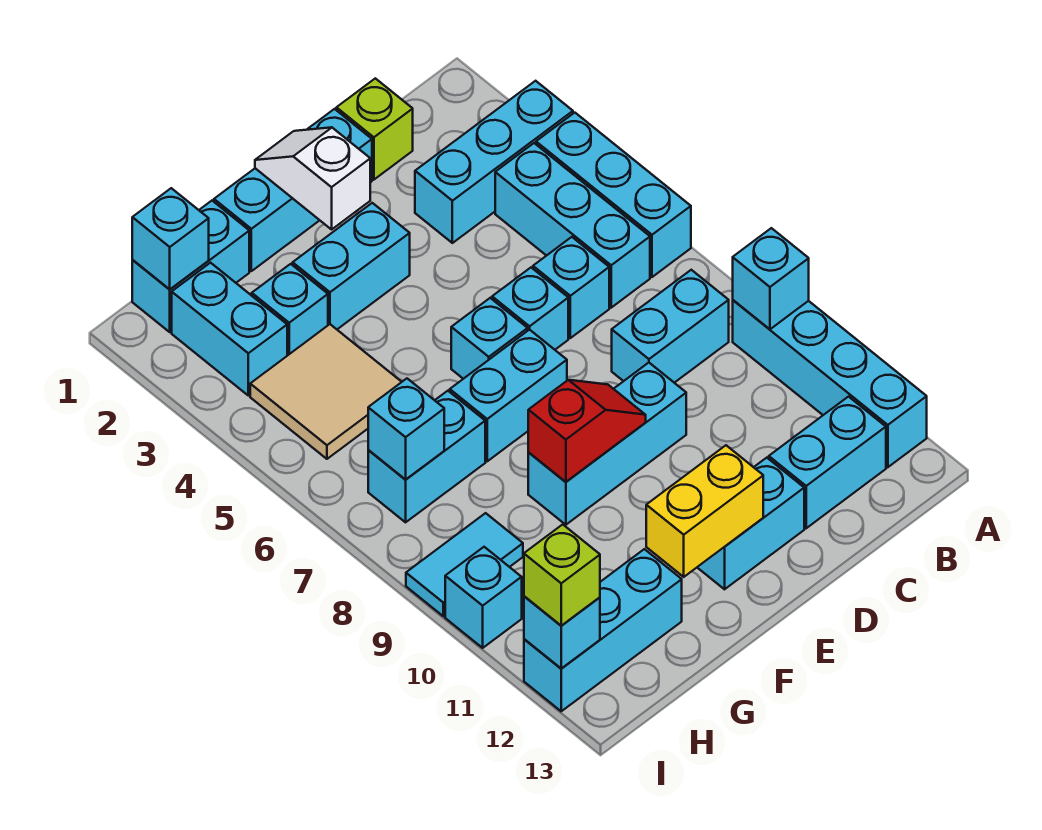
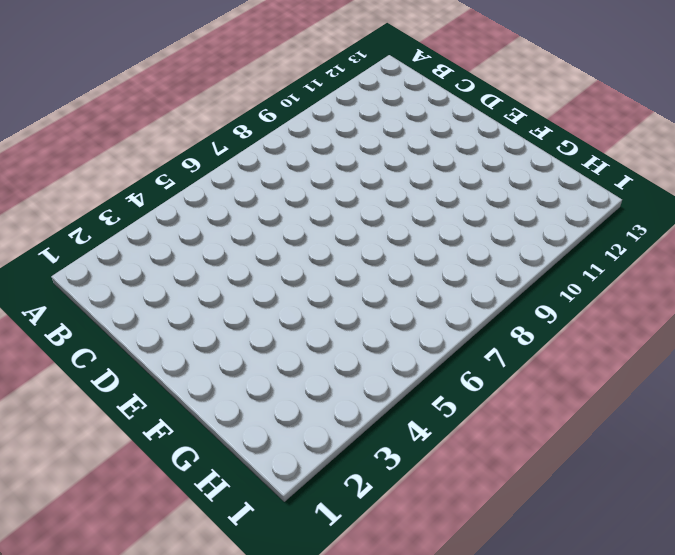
none -> cyan 1x3 brick [415,81,573,243]
none -> cyan 1x3 brick [536,113,691,277]
none -> cyan 1x4 brick [733,300,927,467]
none -> cyan 1x3 brick [495,143,650,308]

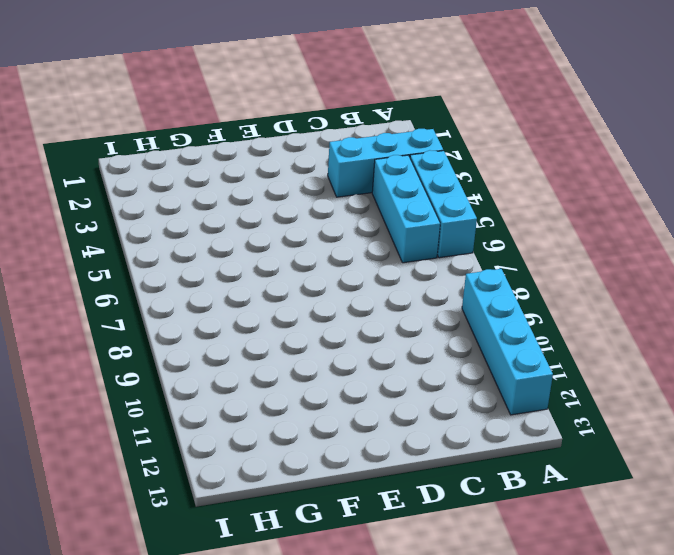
none -> cyan 1x2 brick [612,270,729,383]
none -> cyan 1x2 brick [769,397,886,528]
none -> lime 1x1 brick [336,78,413,180]
none -> cyan 1x1 brick [533,237,609,338]

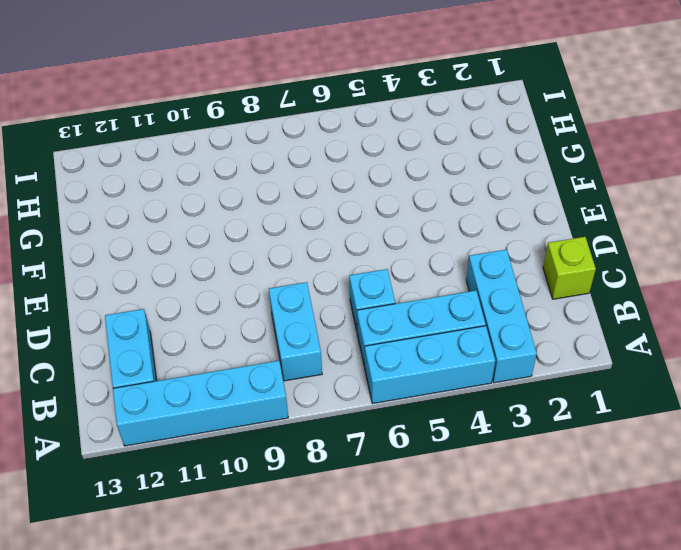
none -> cyan 1x3 brick [214,109,372,271]
none -> cyan 1x1 brick [492,268,568,350]
none -> cyan 1x3 brick [528,363,686,525]
none -> cyan 1x2 brick [697,458,804,589]

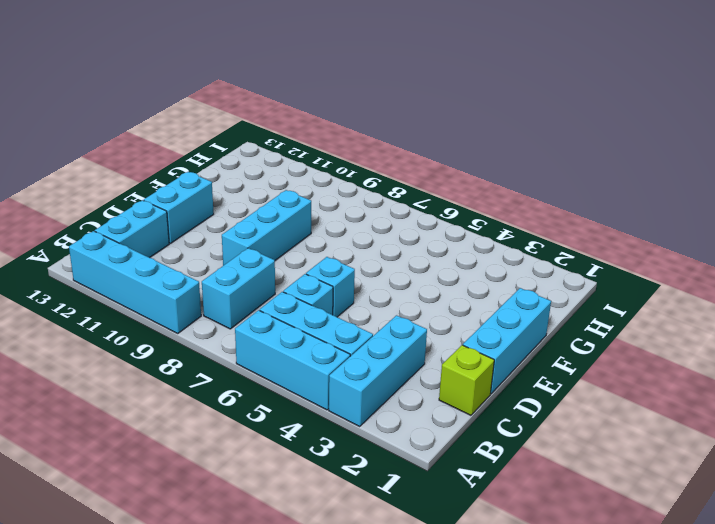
none -> cyan 1x2 brick [293,203,410,329]
none -> cyan 1x1 brick [451,298,528,379]
none -> cyan 1x2 brick [450,329,567,461]
none -> cyan 1x2 brick [132,201,249,332]

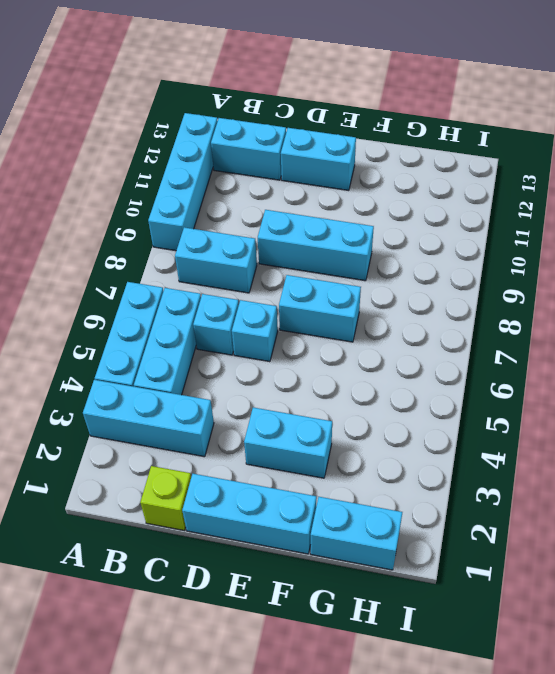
none -> cyan 1x1 brick [451,298,528,379]
none -> cyan 1x1 brick [252,264,328,356]
none -> tan 2x2 tile [250,324,401,459]
none -> cyan 1x2 brick [368,391,485,522]

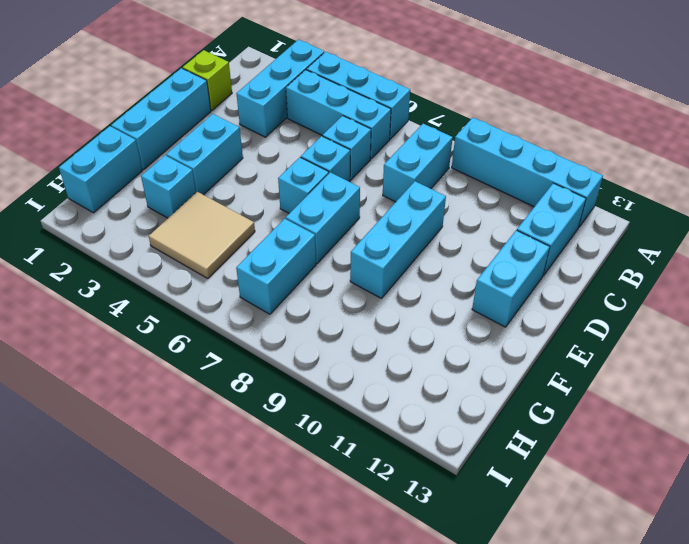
none -> cyan 1x3 brick [524,549,682,711]
none -> cyan 1x2 brick [172,263,287,396]
none -> cyan 1x2 tile [406,513,523,616]
none -> cyan 1x1 brick [445,547,522,648]

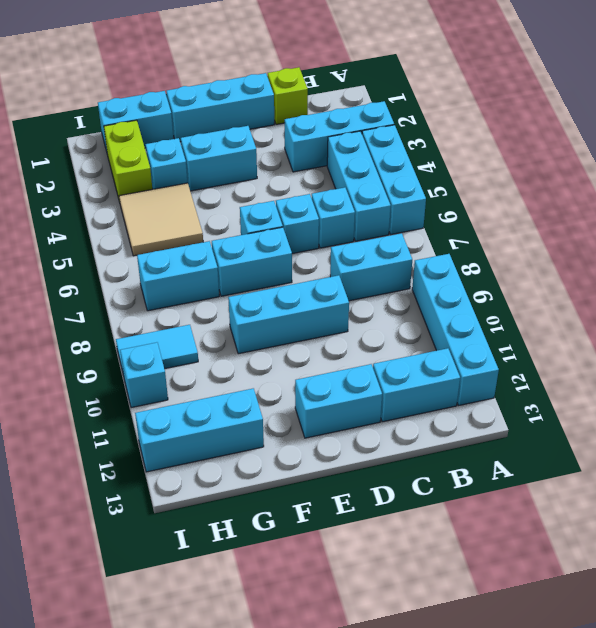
lime 1x2 brick [104,120,152,202] -> cyan 1x2 brick [172,263,287,396]
none -> cyan 1x1 brick [733,228,809,329]
none -> white 1x2 slope [255,127,370,229]
none -> red 1x2 slope [528,380,646,482]
none -> yellow 1x2 brick [646,445,763,577]

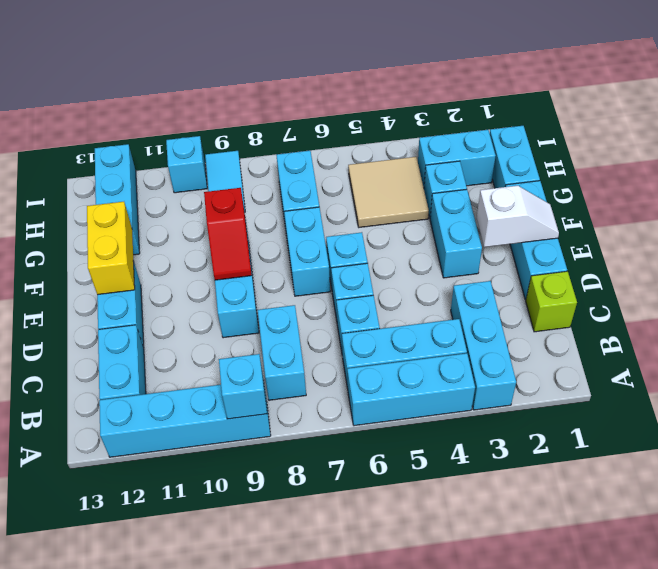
none -> cyan 1x1 brick [132,188,209,289]
none -> cyan 1x1 brick [368,379,444,479]
none -> cyan 1x1 brick [524,596,600,669]
none -> lime 1x1 brick [524,524,600,626]

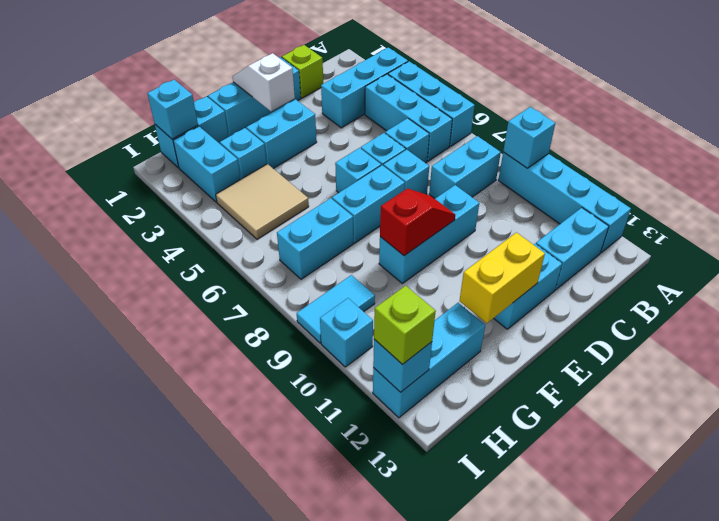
cyan 1x1 brick [383,150,429,195] -> cyan 1x1 brick moved to [368,379,444,479]

